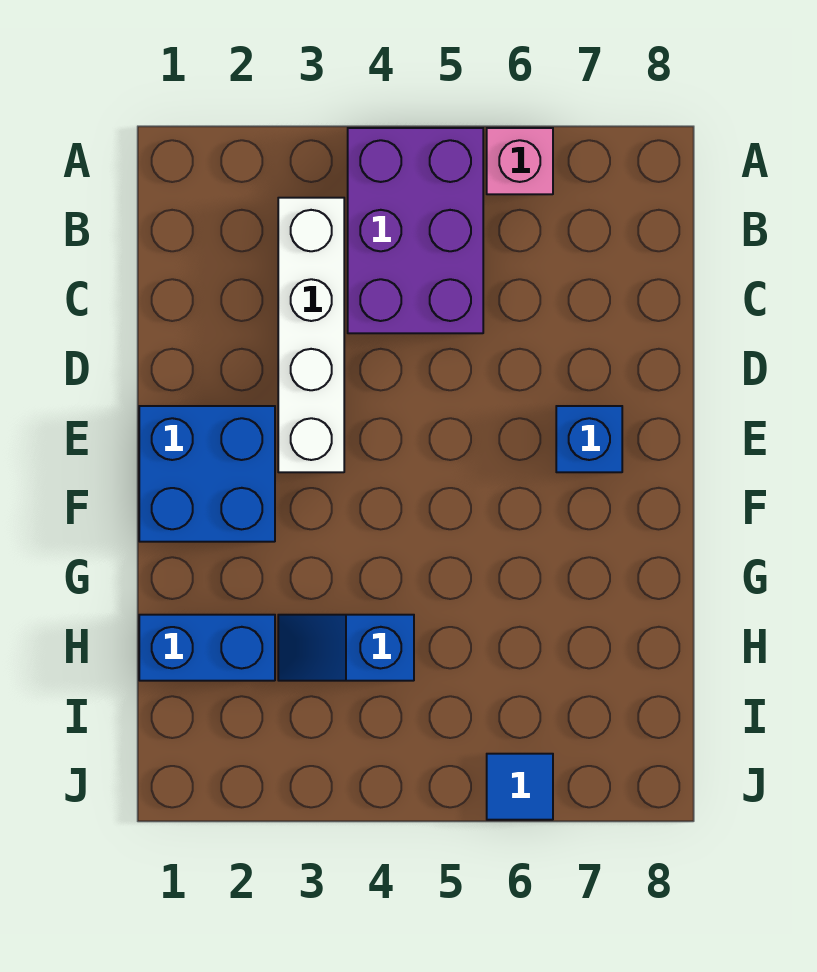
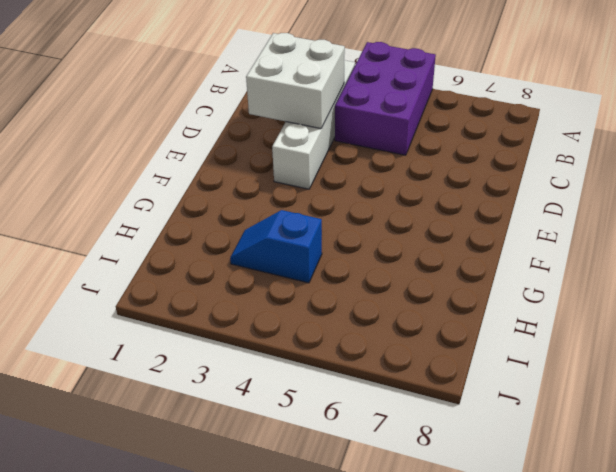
white 2x2 brick [246,33,345,129] -> none
none -> pink 1x1 brick [487,128,553,194]
none -> blue 2x2 brick [139,406,275,542]

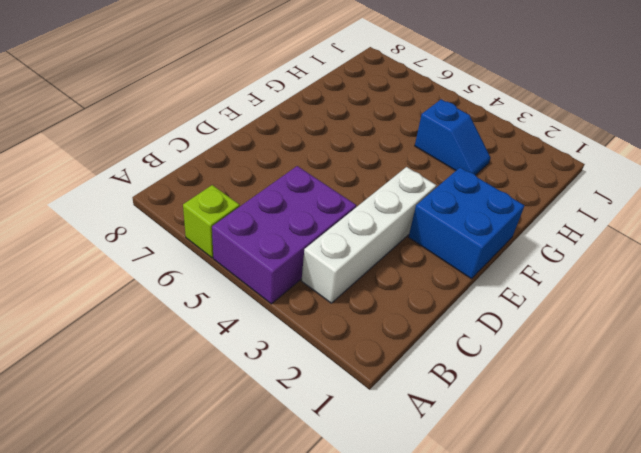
lime 1x1 brick [183,185,240,258] -> pink 1x1 brick [487,128,553,194]
none -> blue 1x1 brick [556,406,622,472]
none -> blue 1x2 brick [139,615,275,681]

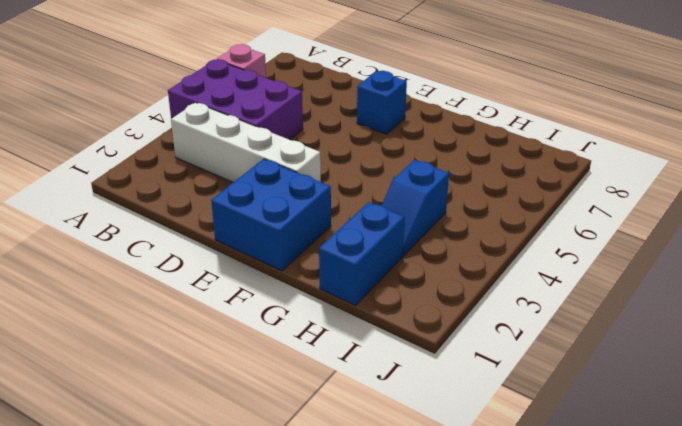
none -> blue 1x1 tile [487,754,553,820]

